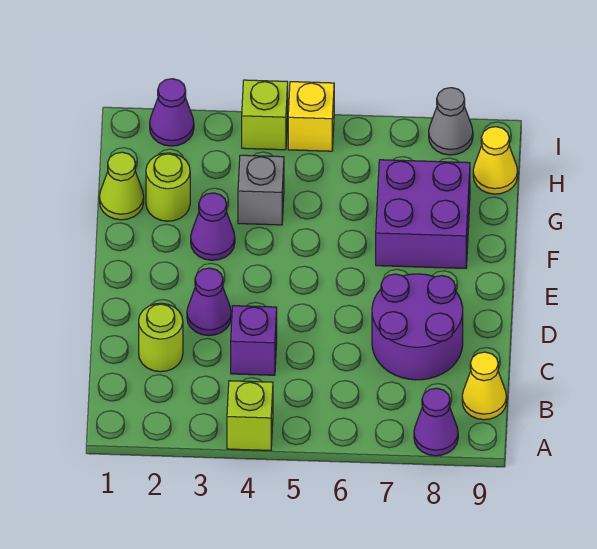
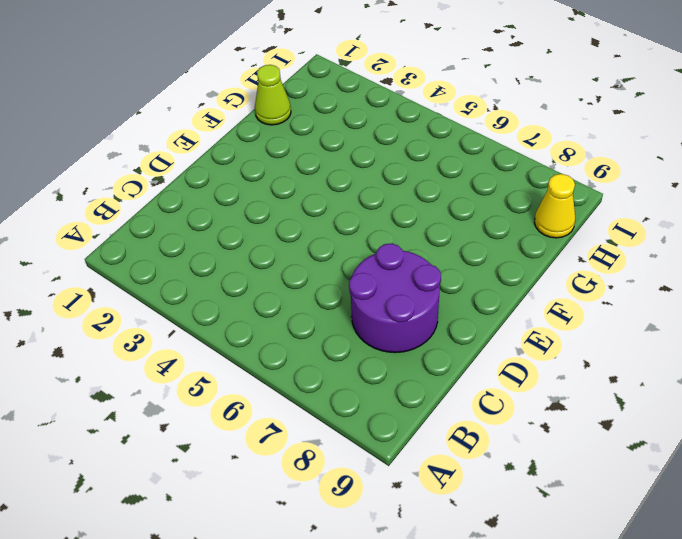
none -> lime 1x1 brick [227,381,273,451]
none -> purple 1x1 cone [414,388,458,456]
none -> yellow 1x1 cone [462,352,507,420]

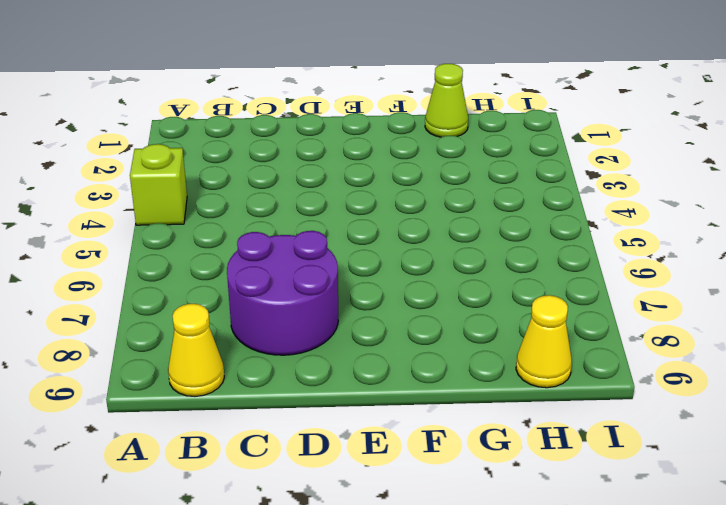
none -> purple 1x1 cone [414,388,458,456]
none -> lime 1x1 round brick [139,303,183,372]
none -> purple 1x1 brick [231,306,277,375]

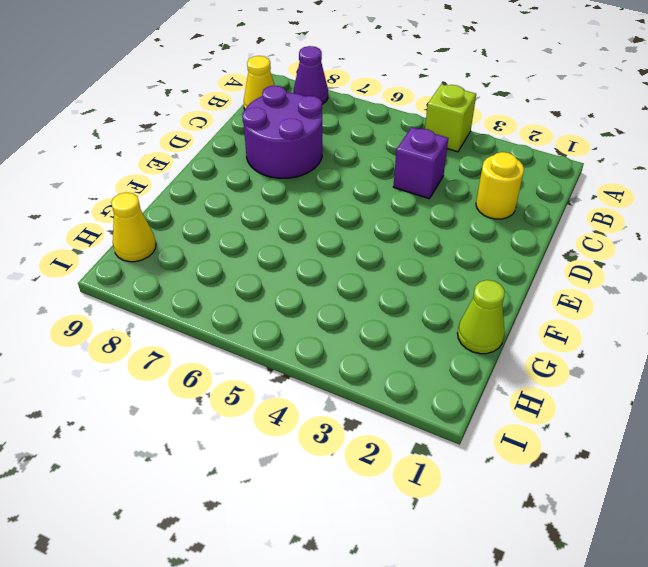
yellow 1x1 round brick [476,152,524,219] -> lime 1x1 round brick [139,303,183,372]
none -> purple 1x1 cone [187,268,231,336]
none -> purple 1x1 cone [191,193,235,260]
none -> purple 2x2 brick [376,160,470,268]

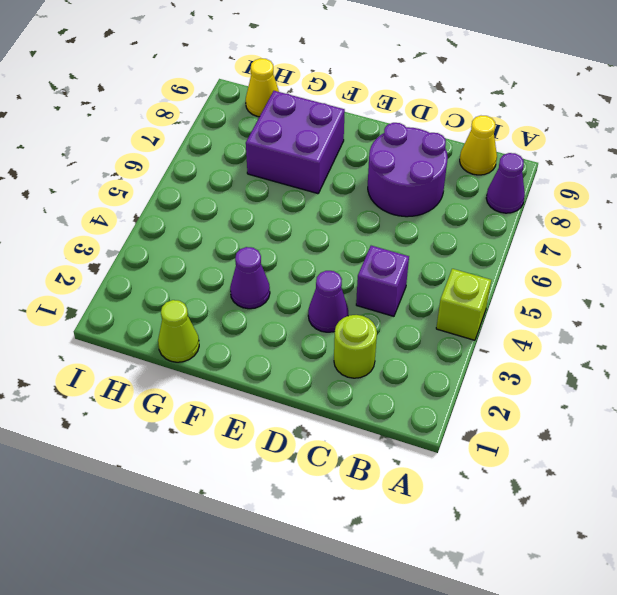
none -> lime 1x1 round brick [146,153,190,221]
none -> grey 1x1 brick [238,155,284,225]
none -> purple 1x1 cone [150,79,194,146]

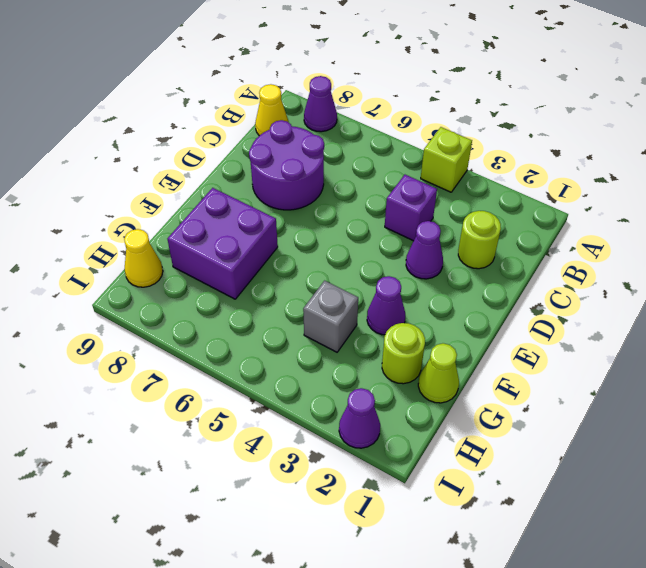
none -> lime 1x1 brick [242,80,288,150]
none -> yellow 1x1 brick [288,82,334,151]
none -> grey 1x1 cone [429,88,473,155]

